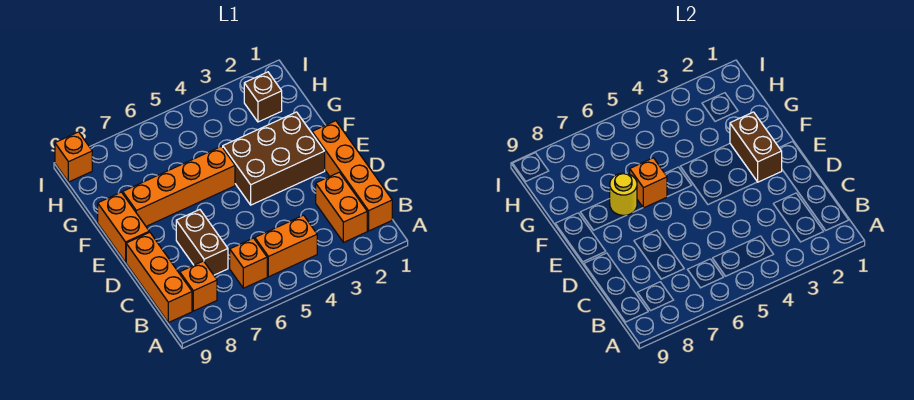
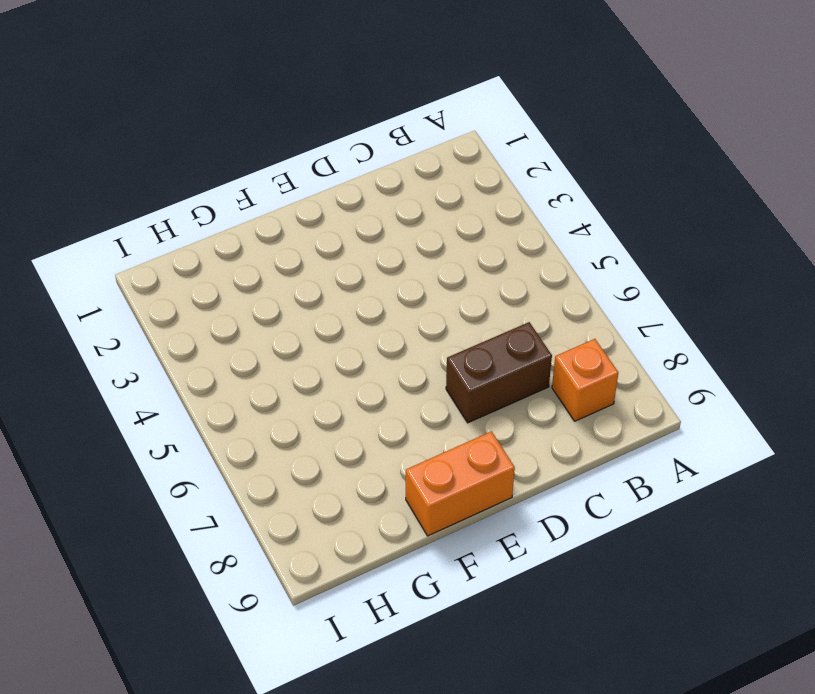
none -> orange 1x4 brick [312,121,392,231]
none -> orange 1x2 brick [316,172,367,243]
none -> orange 1x2 brick [255,215,317,277]

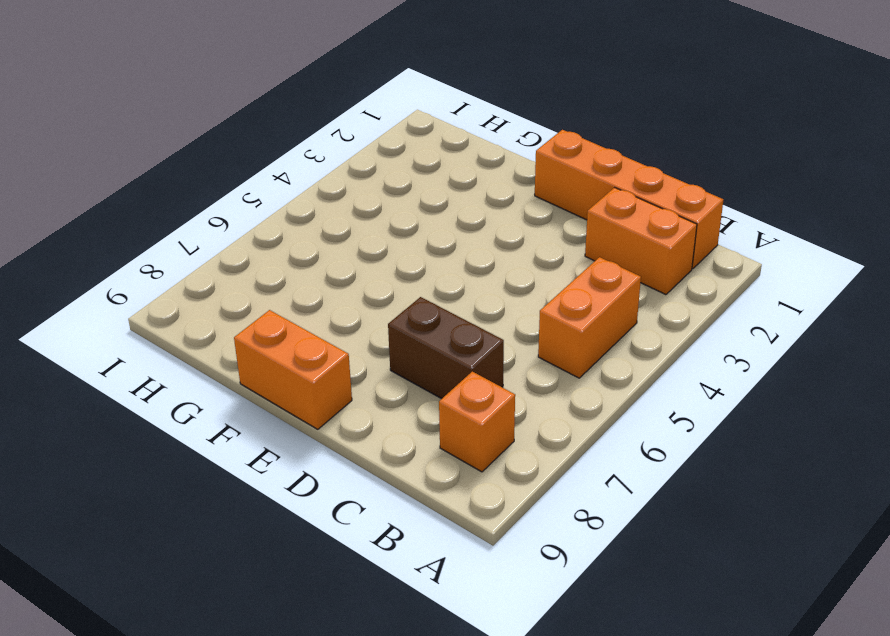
none -> orange 1x1 brick [230,238,267,288]
none -> orange 1x3 brick [126,232,192,323]
none -> brown 2x3 brick [223,112,325,205]

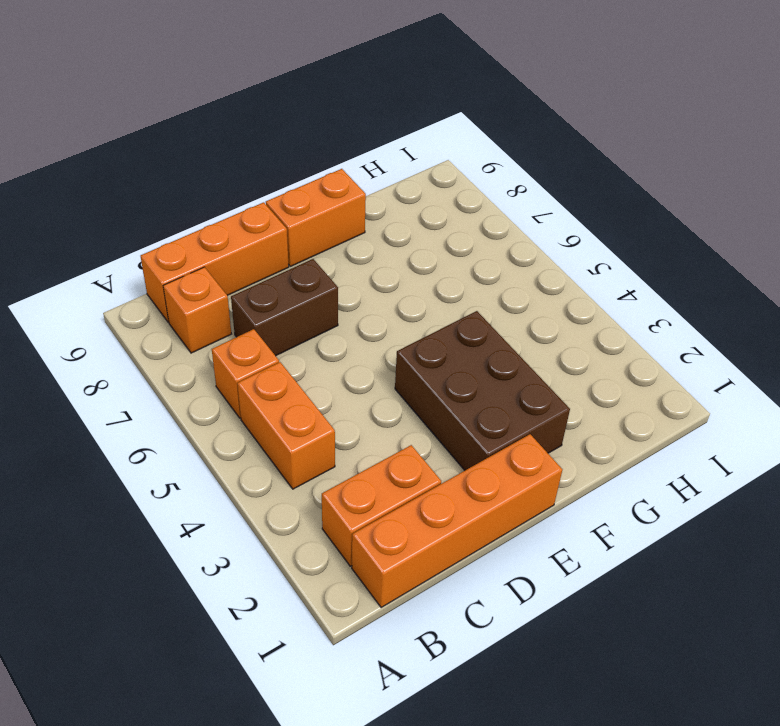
none -> orange 1x4 brick [123,146,235,226]
none -> brown 1x1 brick [244,72,282,122]
none -> orange 1x1 brick [55,132,92,182]

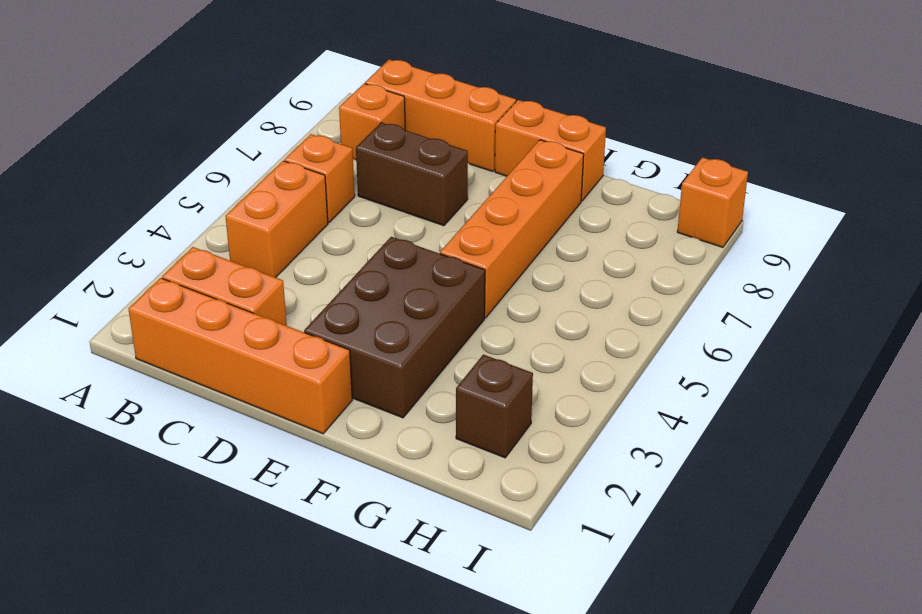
none -> brown 1x2 brick [730,112,782,182]
none -> orange 1x1 brick [630,158,667,208]
none -> yellow 1x1 round brick [610,173,637,215]

